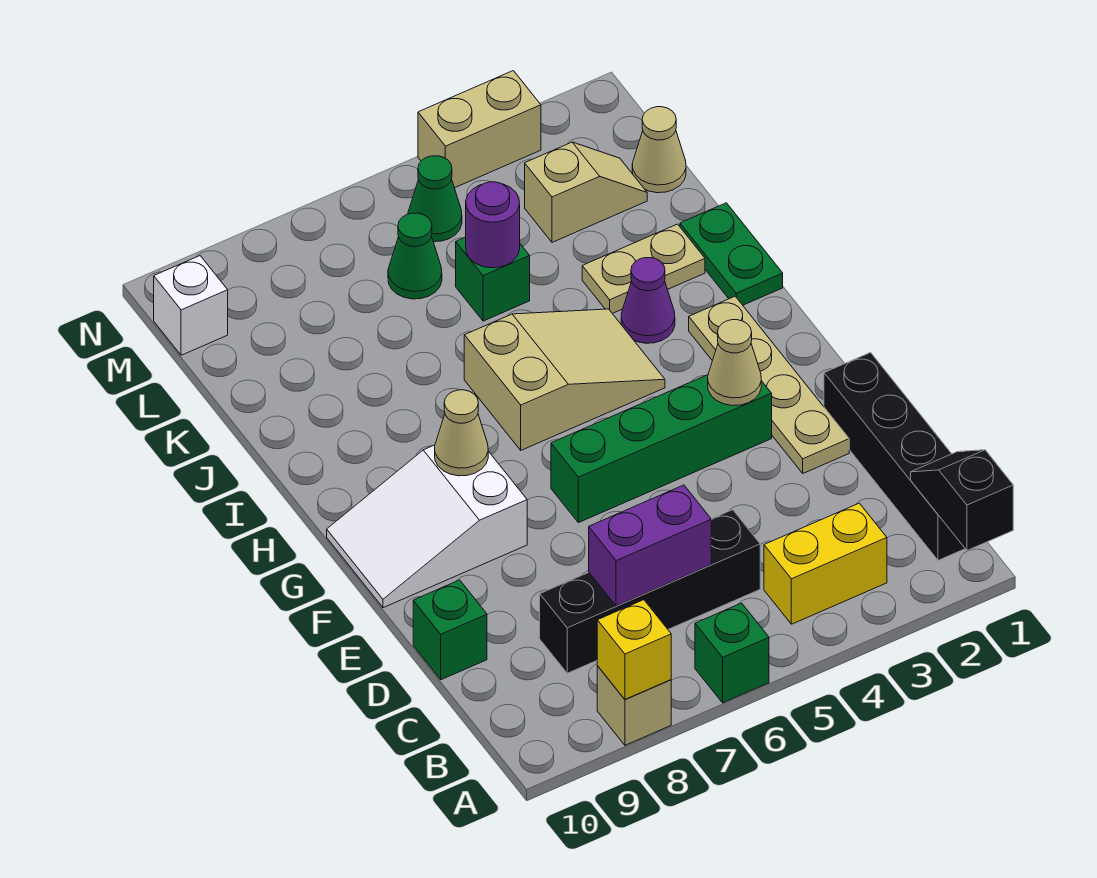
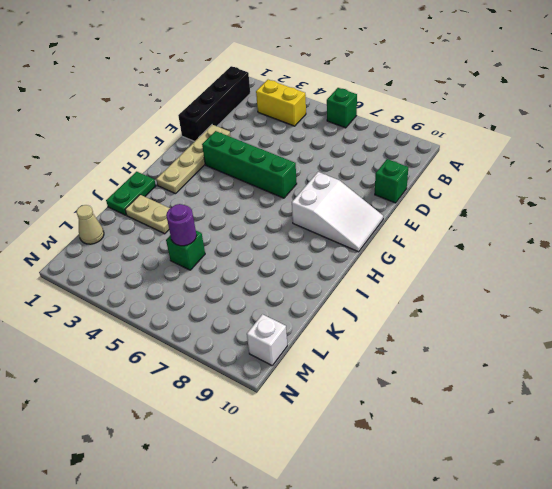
none -> tan 1x1 brick [597,666,671,745]
none -> black 1x4 brick [540,510,760,673]
none -> tan 2x3 slope [464,309,665,450]

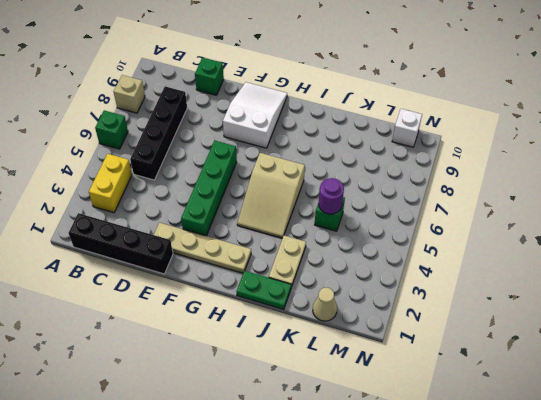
none -> purple 1x1 cone [621,258,675,343]
none -> tan 1x2 slope [525,142,647,242]
none -> green 1x1 cone [388,213,442,299]

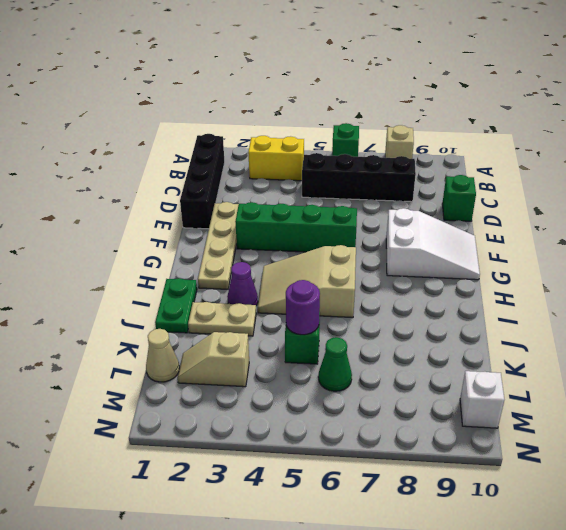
none -> green 1x1 cone [408,156,462,242]
none -> tan 1x2 brick [418,71,541,188]
none -> black 1x2 slope [911,450,1013,550]

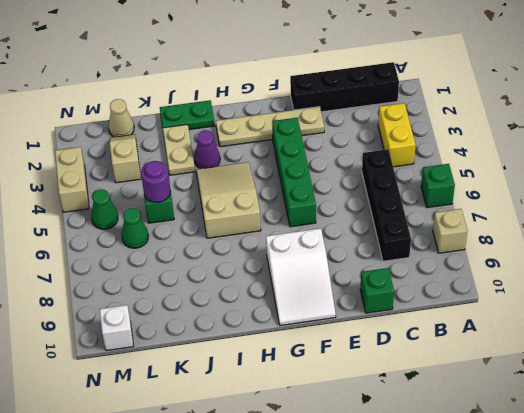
none -> black 1x2 slope [911,450,1013,550]
none -> yellow 1x1 brick [597,600,671,700]
none -> purple 1x2 brick [589,485,711,606]

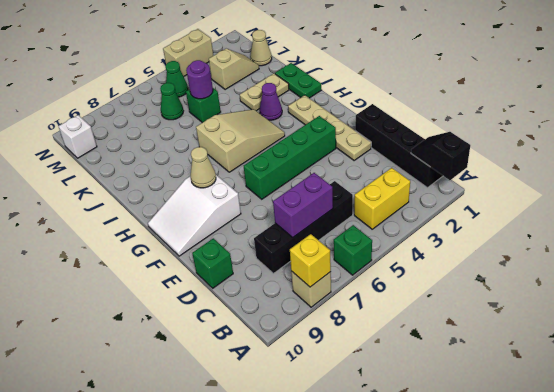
none -> tan 1x1 cone [708,320,761,406]

